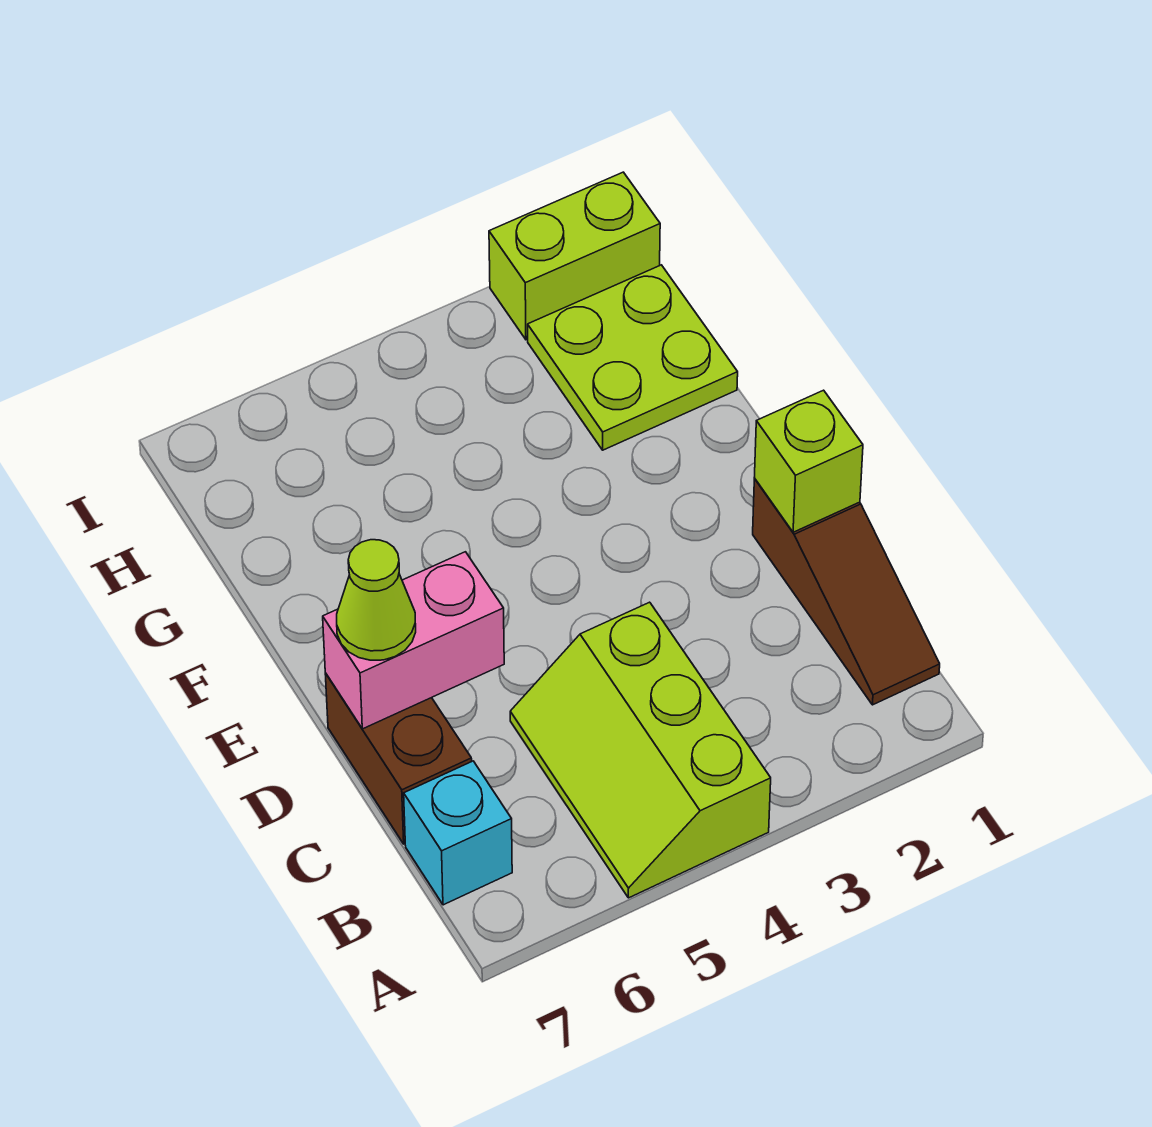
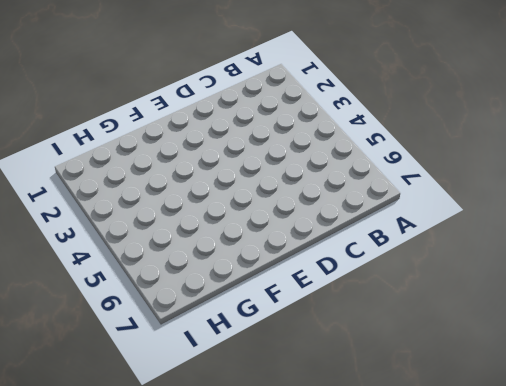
none -> lime 2x3 slope [510,602,771,898]
none -> brown 1x3 slope [753,479,940,705]

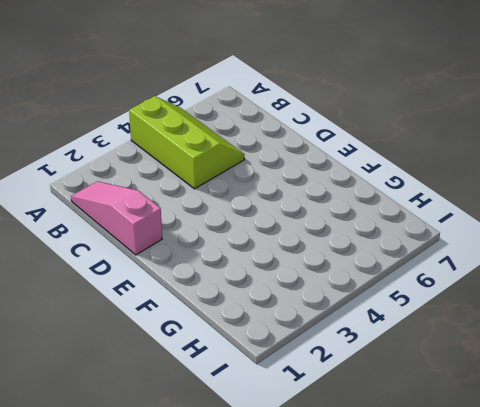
pink 1x3 slope [71,181,162,255] -> brown 1x3 slope [753,479,940,705]
none -> cyan 1x1 brick [404,761,512,905]
none -> brown 1x2 brick [325,673,472,844]

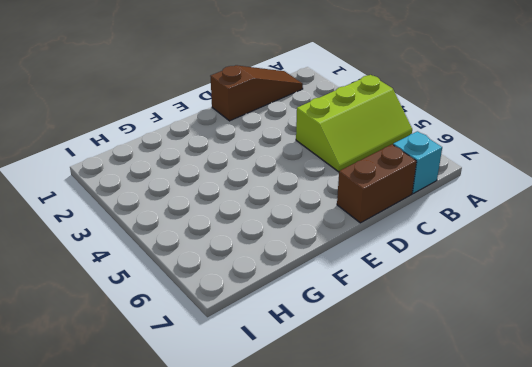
none -> lime 2x2 plate [528,265,738,450]
none -> lime 1x2 brick [489,172,660,340]

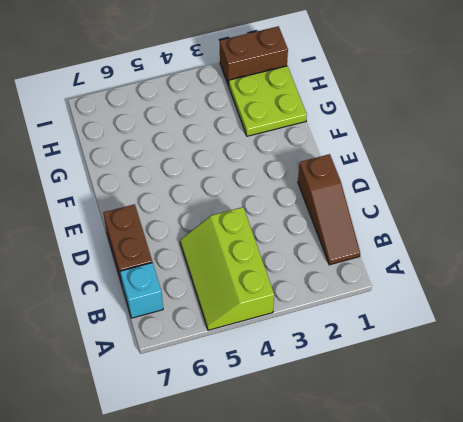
brown 1x2 brick [220,26,288,86] -> lime 1x2 brick [489,172,660,340]
none -> lime 1x1 brick [754,390,863,532]
none -> pink 1x2 brick [323,552,504,729]

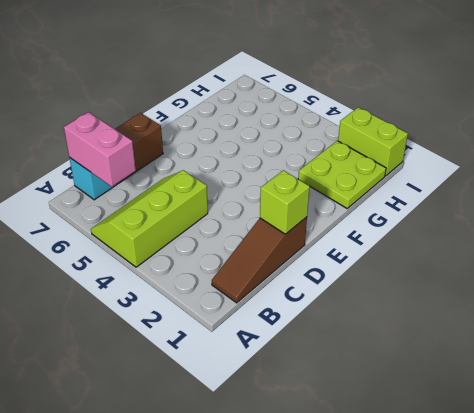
pink 1x2 brick [64,112,136,187] -> pink 1x2 brick moved to [323,552,504,729]
none -> lime 1x1 cone [337,540,416,660]

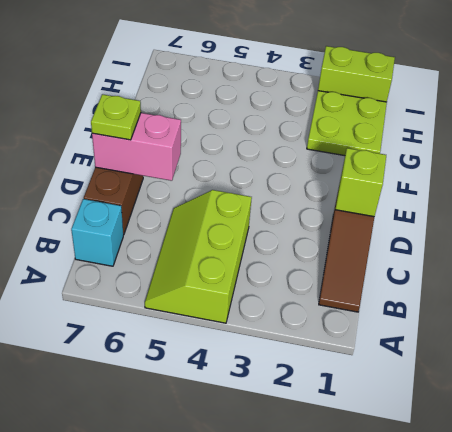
lime 1x1 plate [91,94,141,140] -> lime 1x1 cone [337,540,416,660]

